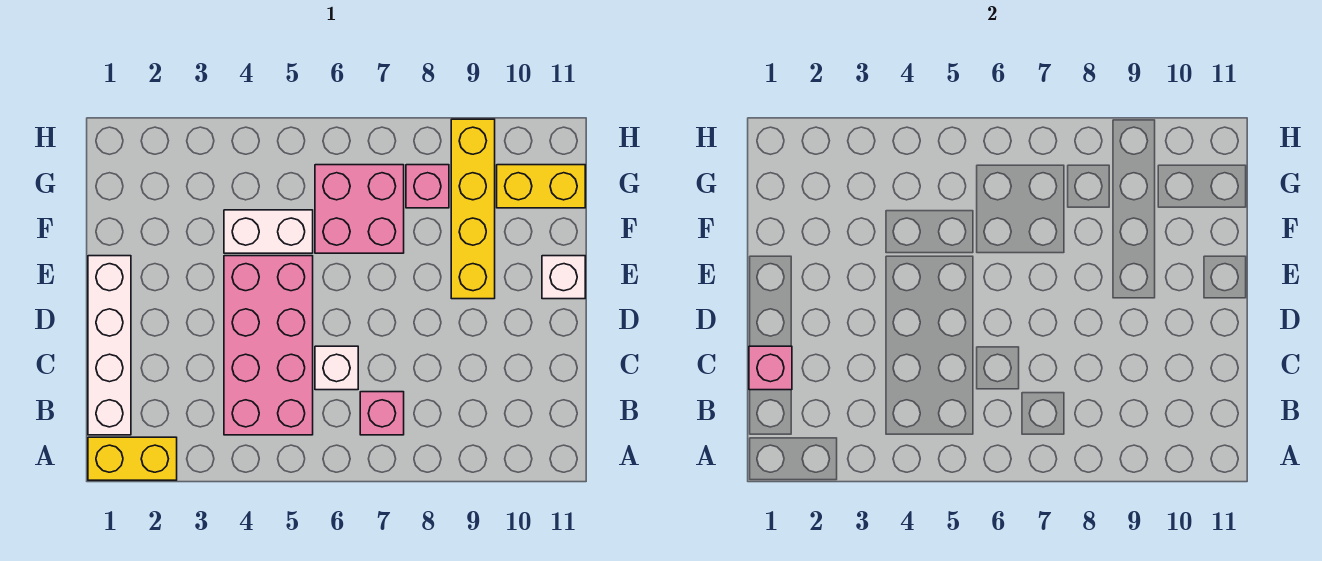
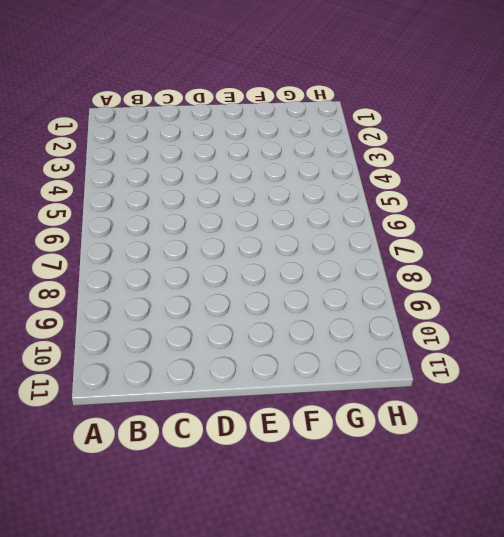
none -> yellow 1x2 brick [88,437,177,480]
none -> white 1x4 brick [88,256,131,435]
none -> pink 2x4 brick [224,256,313,435]

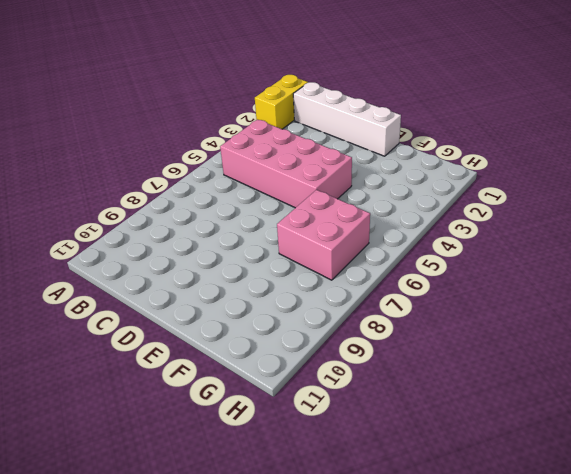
none -> pink 1x1 brick [360,392,404,435]
none -> white 1x1 brick [315,346,358,390]
none -> yellow 1x4 brick [451,119,495,299]

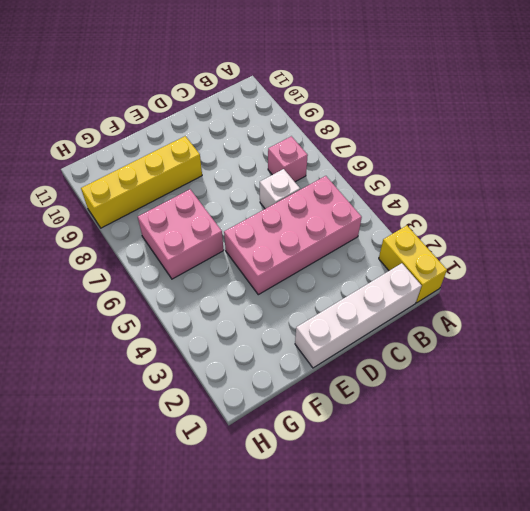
none -> white 1x1 brick [542,256,585,299]
none -> white 1x2 brick [224,210,313,253]
none -> pink 1x1 brick [406,165,449,208]

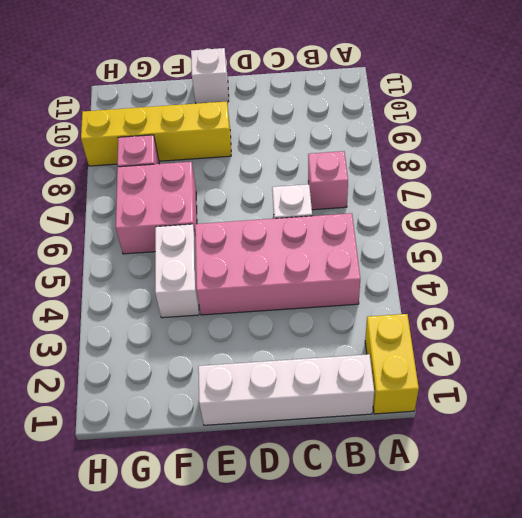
none -> yellow 1x2 brick [497,165,585,208]
none -> pink 1x1 brick [749,346,792,390]

